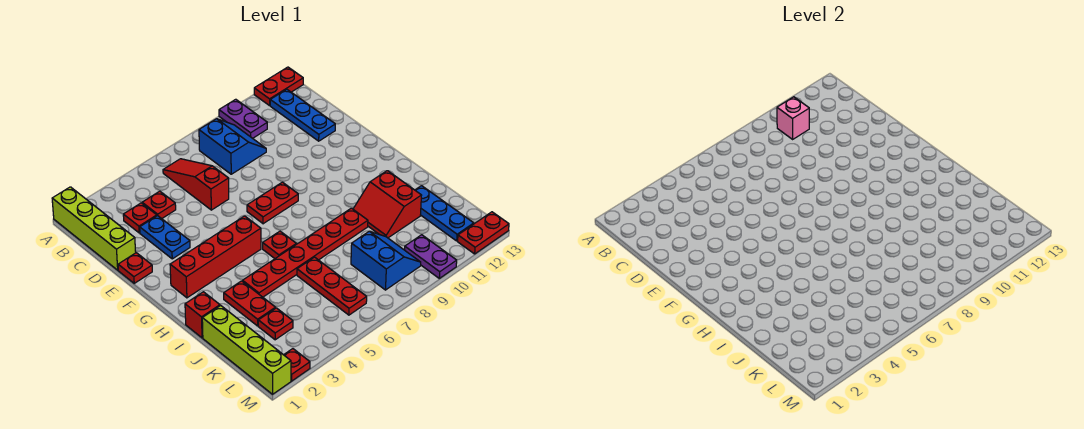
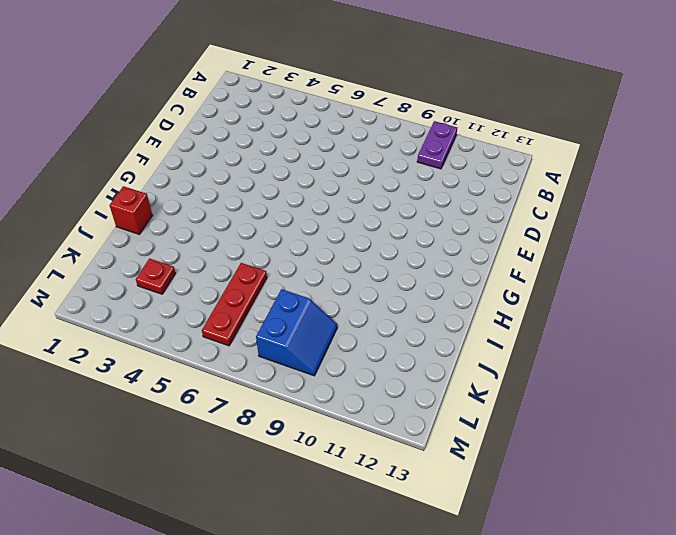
none -> lime 1x4 brick [52,187,136,270]
none -> red 1x2 plate [254,67,303,106]
none -> red 1x3 slope [163,159,229,210]

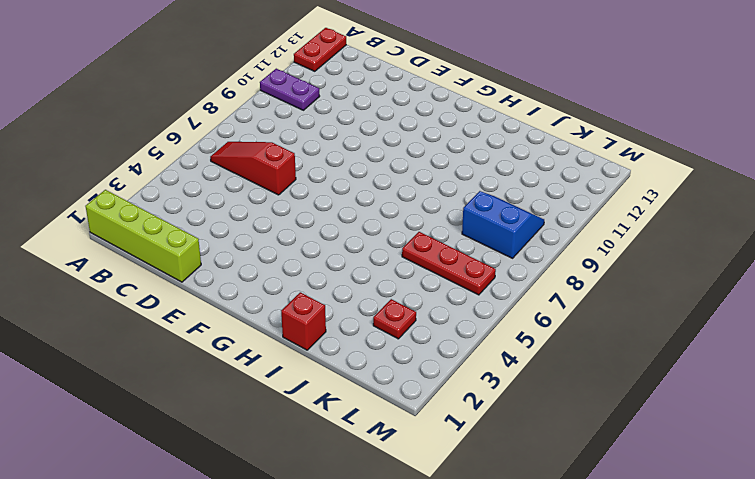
none -> blue 2x2 slope [199,119,266,174]
none -> blue 1x3 plate [270,89,335,141]
none -> red 1x1 plate [123,203,157,233]

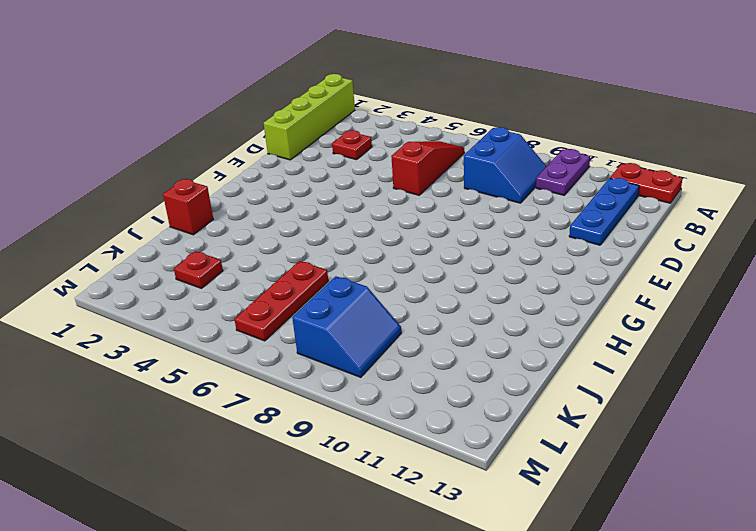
none -> red 1x1 plate [142,191,176,219]
none -> blue 1x2 plate [140,216,190,259]
none -> red 1x1 plate [118,253,152,283]

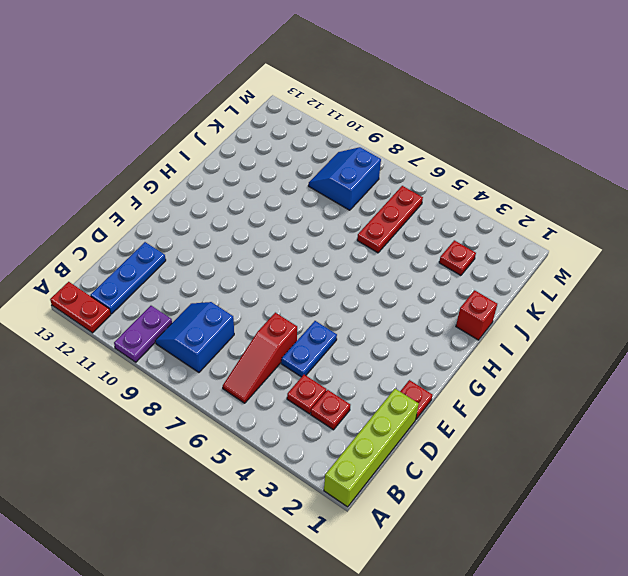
blue 1x2 plate [281,321,337,377] -> blue 1x2 plate moved to [140,216,190,259]
none -> red 1x2 plate [247,182,298,224]
none -> red 1x4 brick [170,216,261,298]
none -> red 1x1 plate [263,231,296,258]

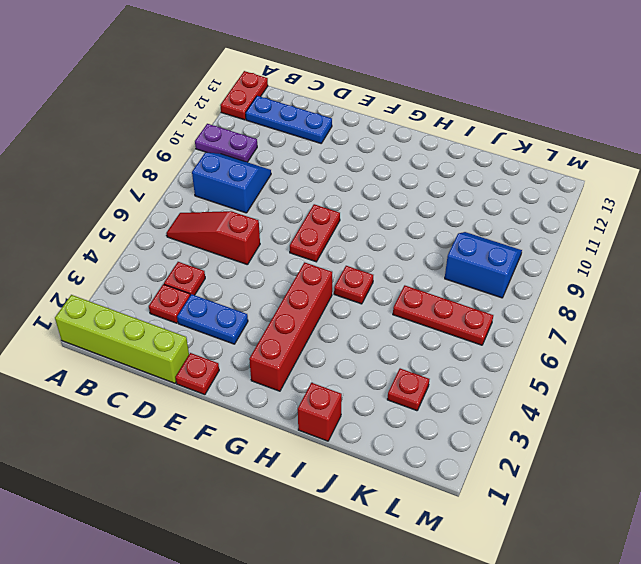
none -> red 1x2 plate [224,281,276,326]
none -> red 1x6 plate [243,208,368,297]
none -> red 2x2 slope [353,171,422,238]

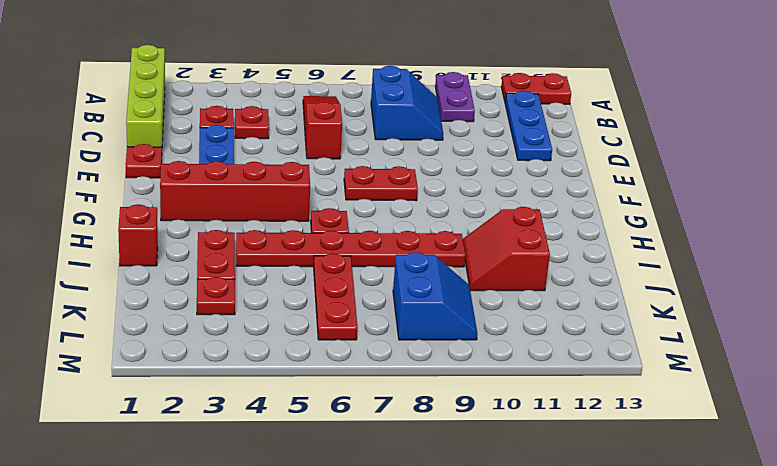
none -> lime 1x4 brick [202,306,291,394]
none -> blue 1x3 plate [415,186,474,241]
none -> purple 1x2 plate [405,235,457,278]

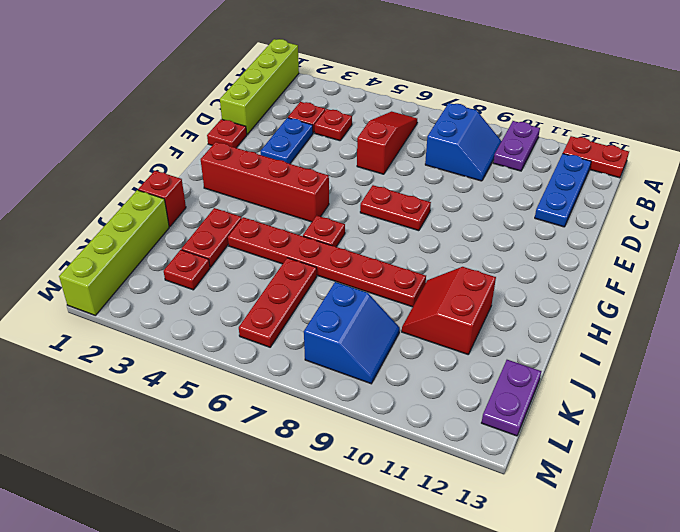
purple 1x2 plate [482,360,541,436] -> purple 1x2 plate moved to [405,235,457,278]
none -> blue 1x3 plate [415,186,474,241]
none -> red 1x1 plate [284,349,310,381]
none -> red 1x2 plate [458,212,509,254]

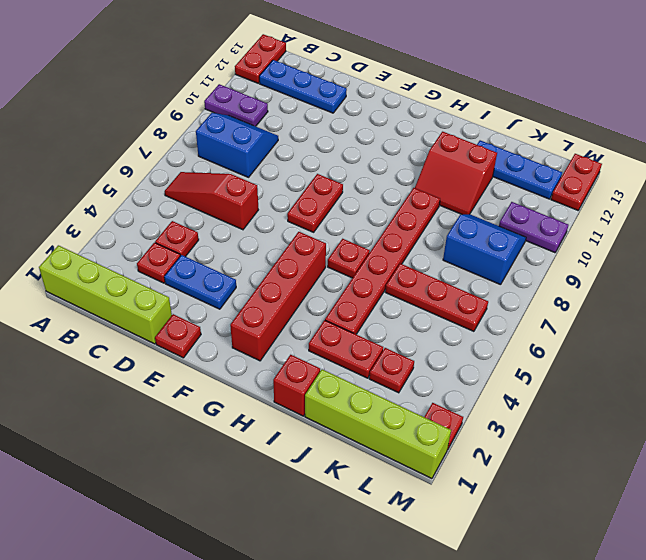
none -> pink 1x1 brick [777,97,809,139]

